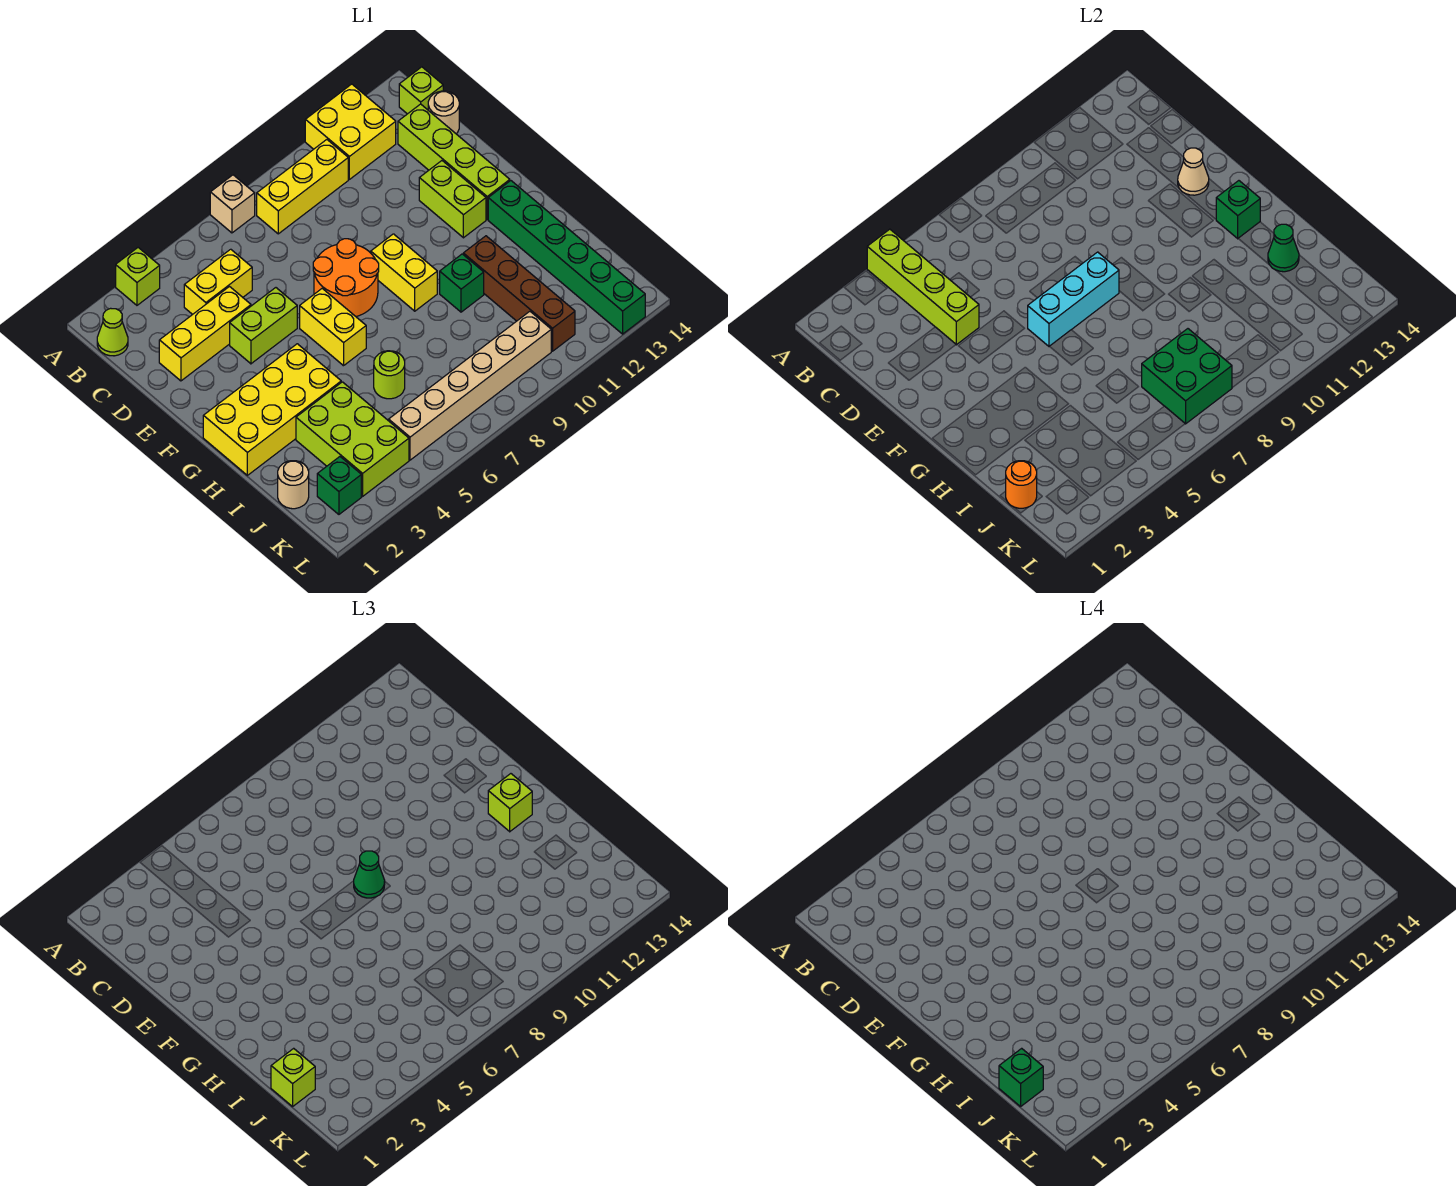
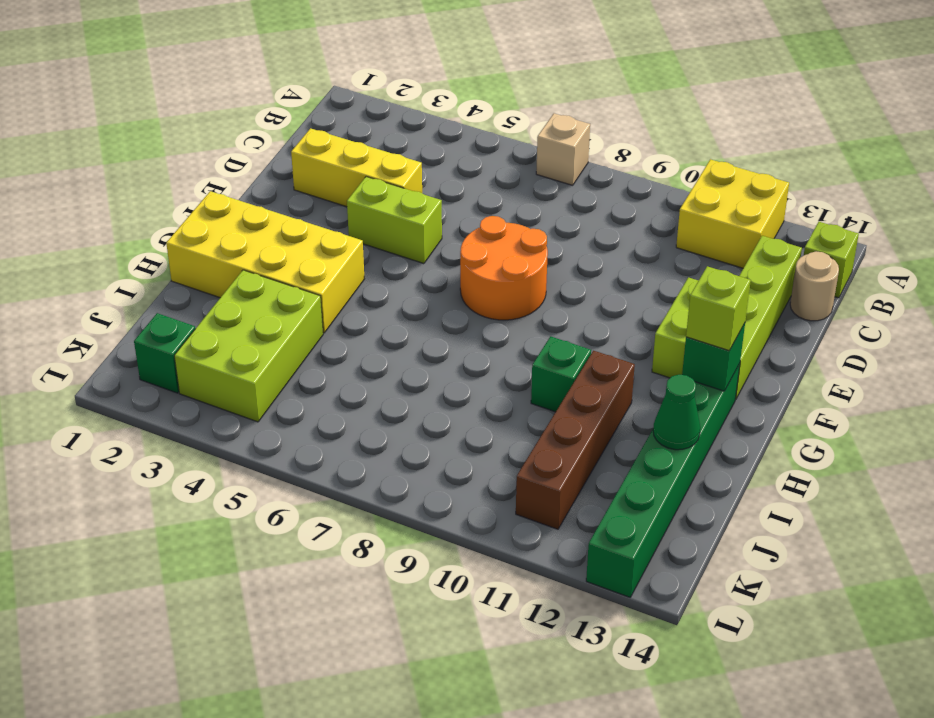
none -> lime 1x1 brick [116,248,160,305]
none -> lime 1x1 cone [97,308,128,356]
none -> yellow 1x3 brick [257,140,348,234]
none -> yellow 1x2 brick [184,249,252,314]

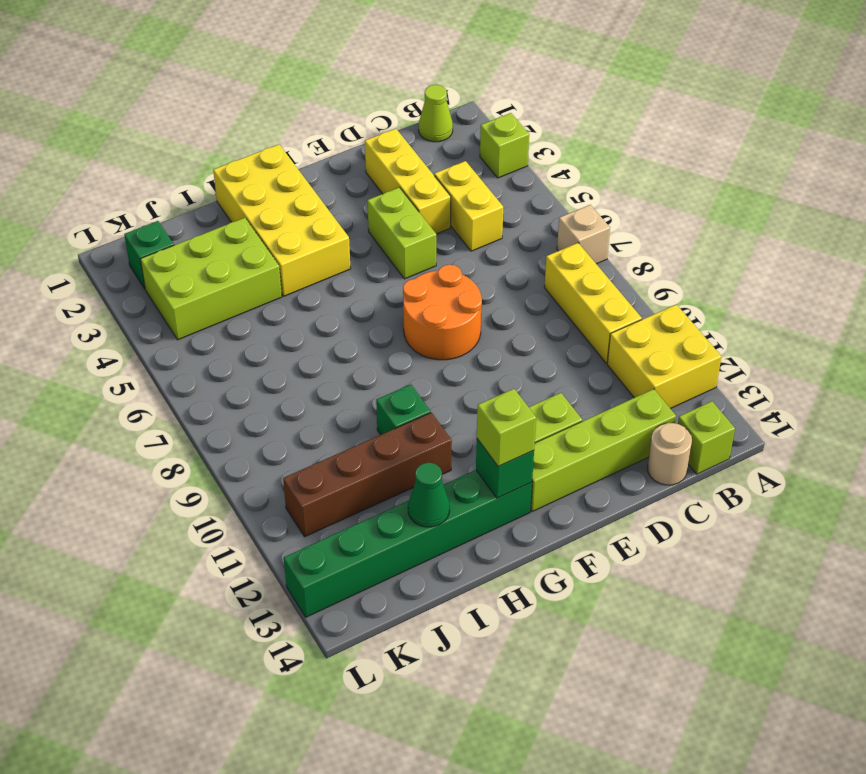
none -> yellow 1x2 brick [300,289,366,366]
none -> yellow 1x2 brick [371,234,437,311]
none -> lime 1x1 round brick [374,351,405,399]
none -> tan 1x1 round brick [278,461,309,509]

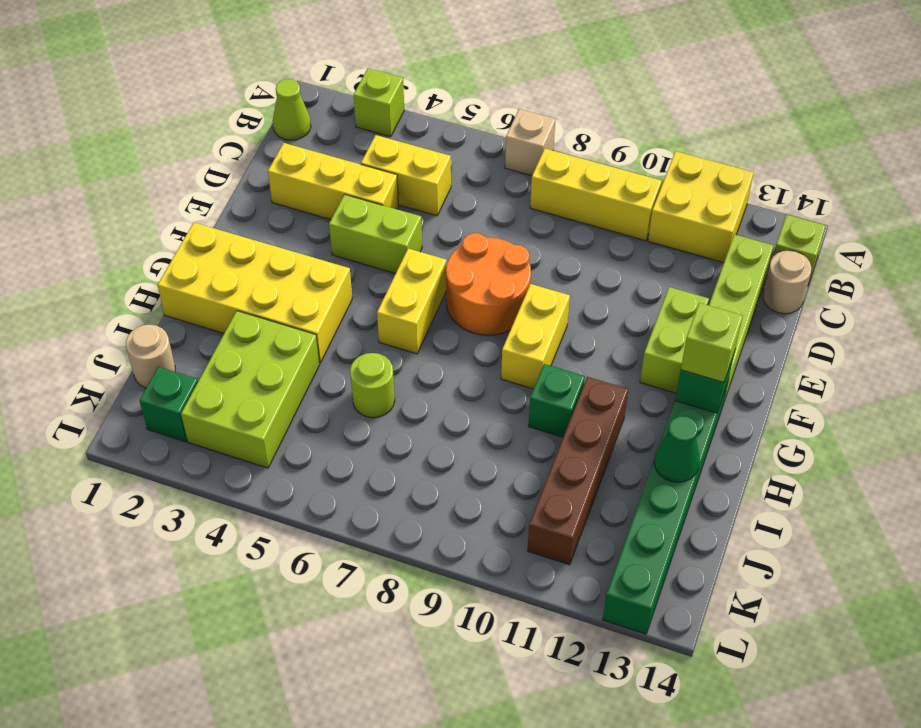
none -> tan 1x6 brick [389,311,551,460]
none -> lime 1x4 brick [867,229,979,345]
none -> tan 1x1 cone [1178,148,1209,195]
none -> cyan 1x3 brick [1028,252,1119,347]

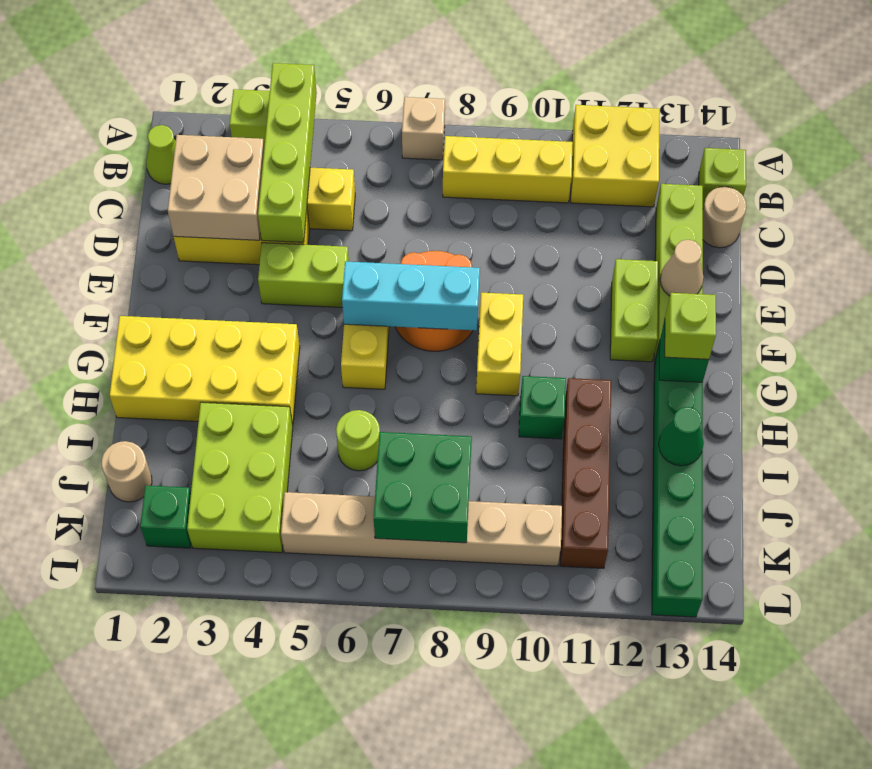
tan 2x2 brick [168,135,264,240] -> none
none -> orange 1x1 round brick [1006,461,1037,508]
none -> green 1x1 cone [354,851,385,898]
none -> lime 1x1 brick [271,1048,315,1107]
none -> green 1x1 brick [999,1048,1043,1107]

